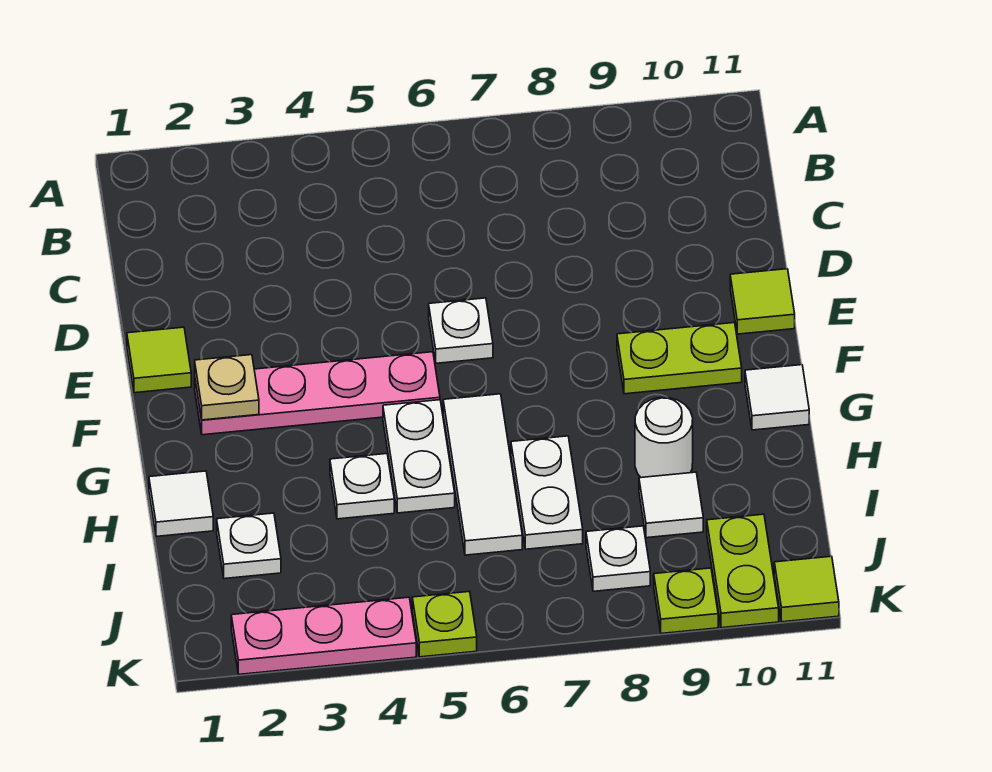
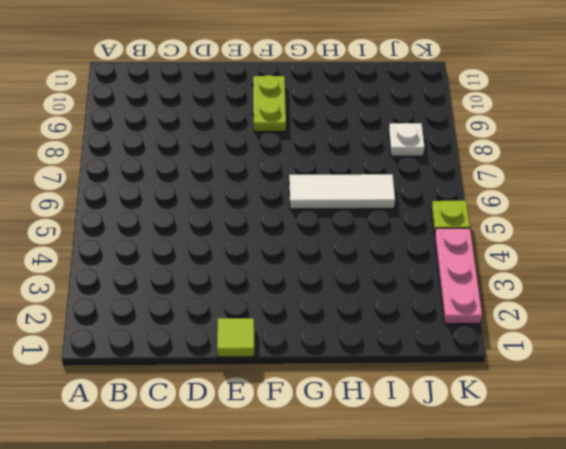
none -> white 1x1 plate [429,298,493,363]
none -> lime 1x1 tile [730,269,795,334]
none -> pink 1x4 plate [195,352,440,435]

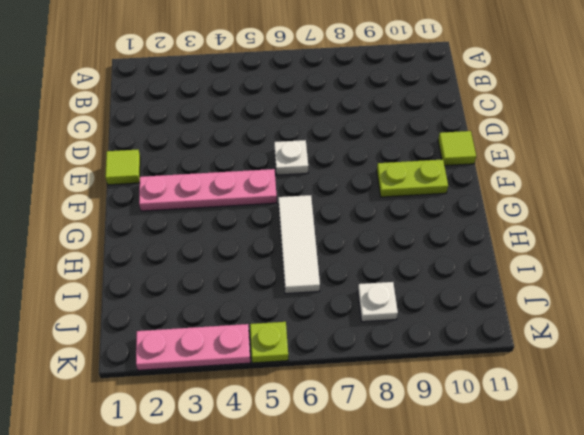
none -> white 1x2 plate [383,400,455,513]
none -> white 1x1 tile [745,365,809,430]
none -> white 1x1 tile [149,471,213,537]

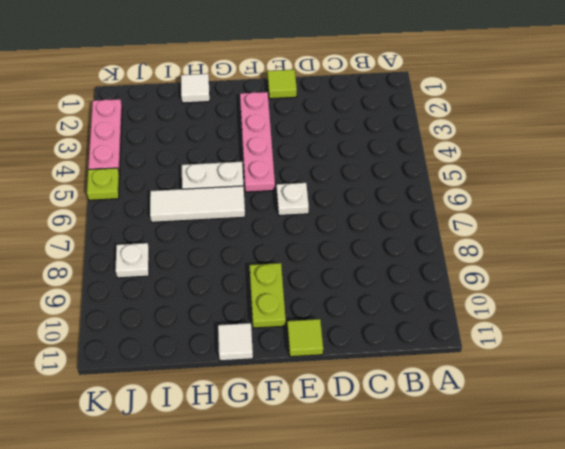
none -> white 1x1 plate [330,454,394,519]
none -> white 1x2 plate [511,436,583,549]
none -> white 1x1 round brick [635,397,693,478]

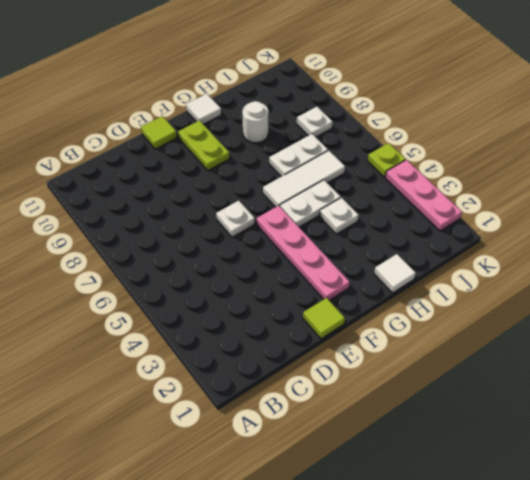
none -> white 1x1 plate [217,513,281,579]
none -> white 1x1 tile [639,472,703,538]
none -> lime 1x2 plate [707,514,779,628]

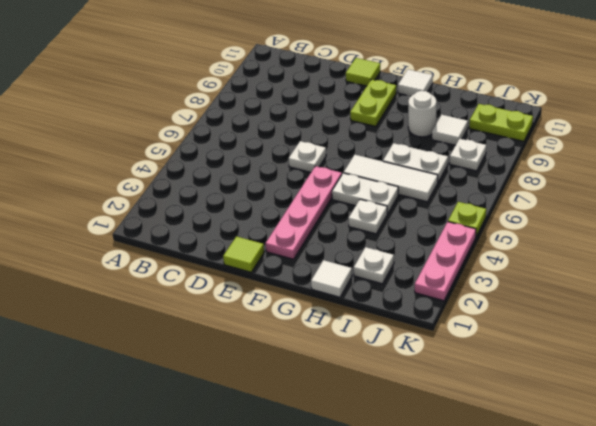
none -> lime 1x1 plate [654,568,718,634]
none -> lime 1x1 tile [774,556,839,622]
none -> tan 1x1 plate [195,355,259,420]

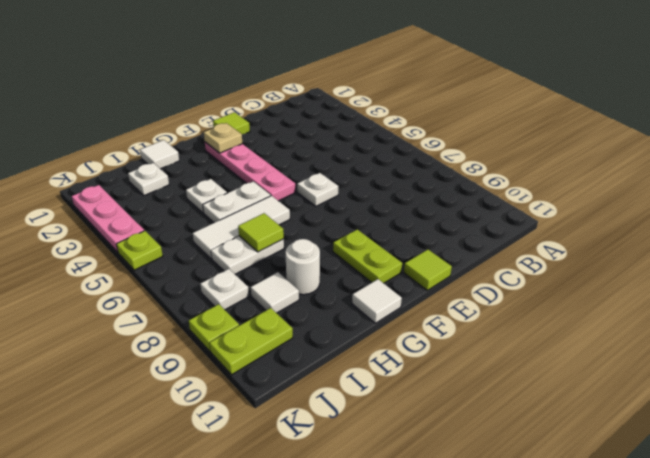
lime 1x1 tile [238,213,284,252] -> lime 1x1 tile moved to [774,556,839,622]

